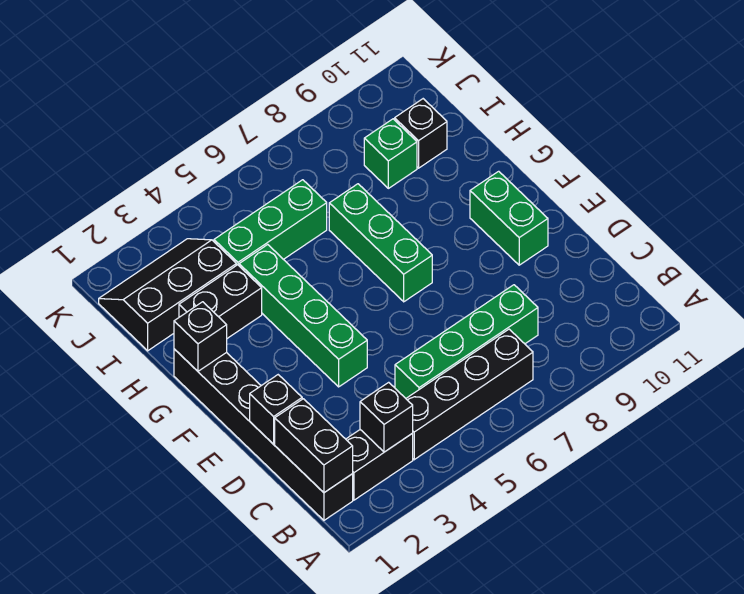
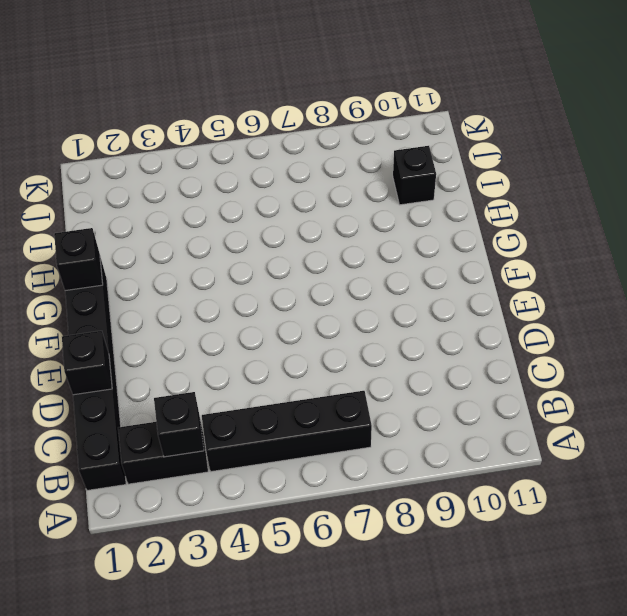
none -> green 1x4 brick [395,285,538,398]
none -> green 1x4 brick [239,245,367,387]
none -> green 1x2 brick [470,171,548,265]

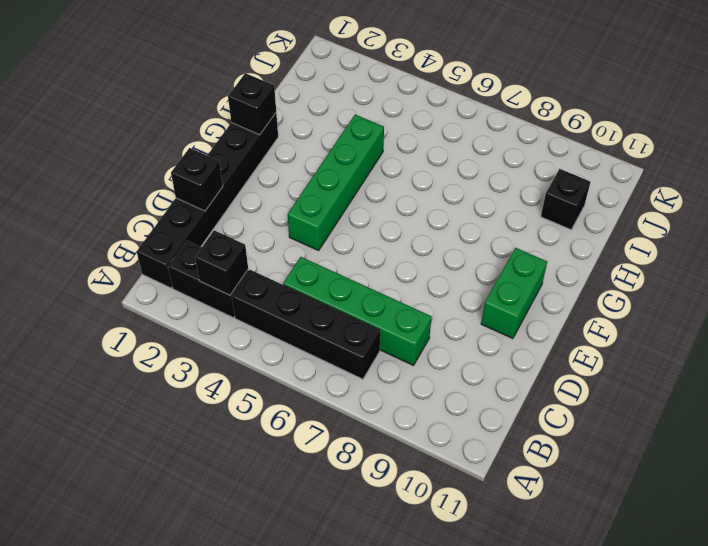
none -> green 1x3 brick [329,184,432,302]
none -> black 1x2 brick [179,265,262,338]
none -> black 2x3 slope [99,239,236,351]

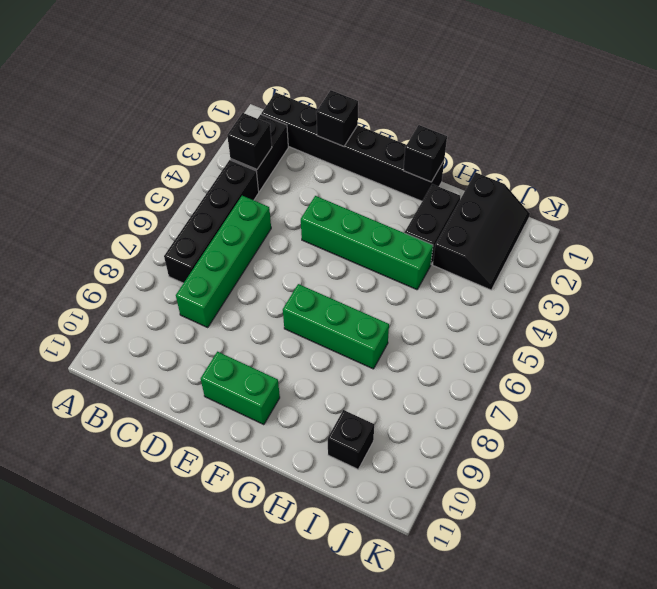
none -> green 1x3 brick [214,180,327,265]
none -> green 1x1 brick [364,119,417,188]
none -> black 1x2 brick [275,399,353,493]

